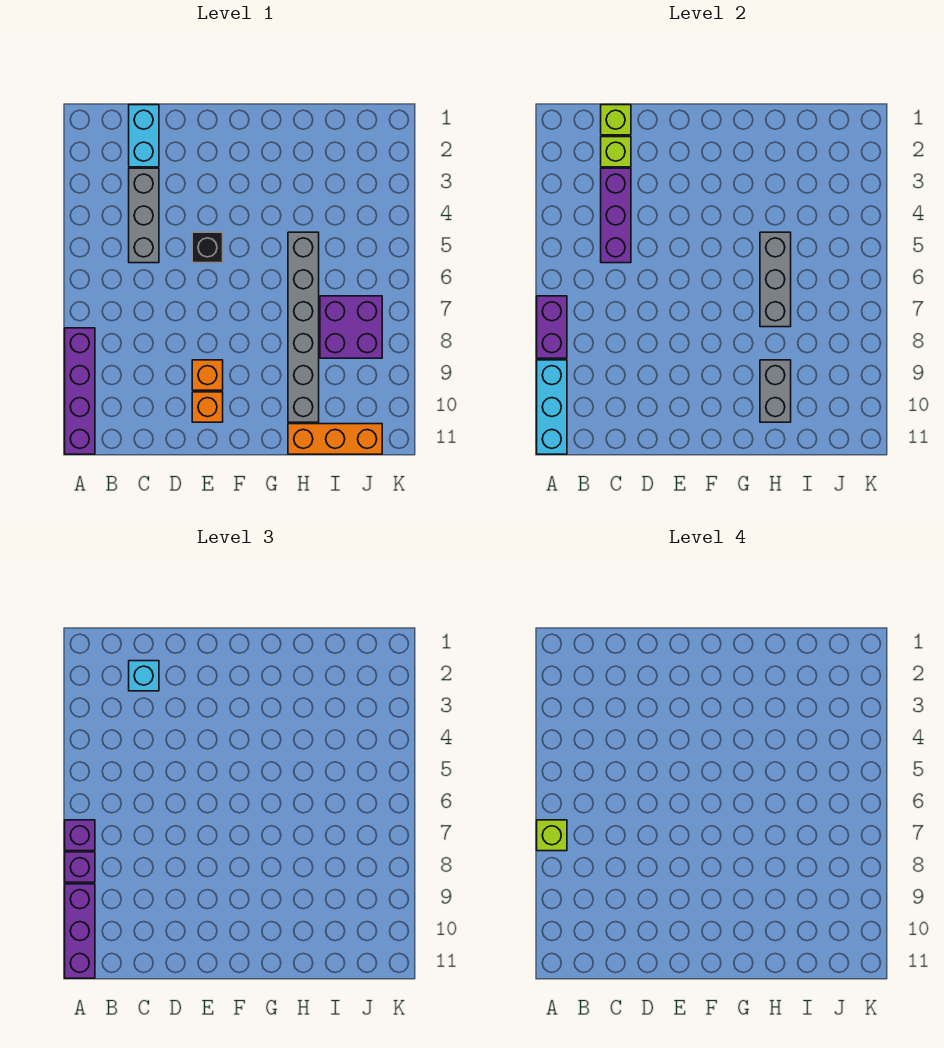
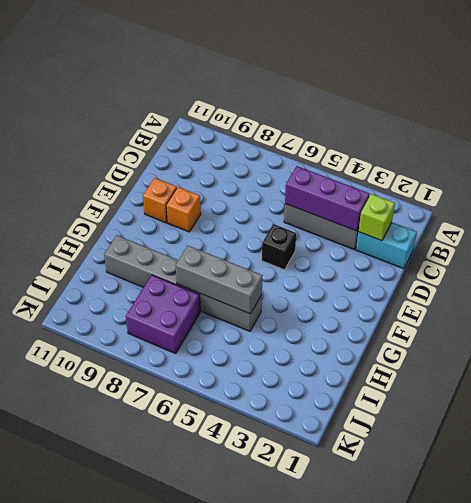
none -> purple 1x4 brick [65,328,95,454]
none -> orange 1x3 brick [288,424,382,454]
none -> purple 1x2 brick [537,296,567,358]

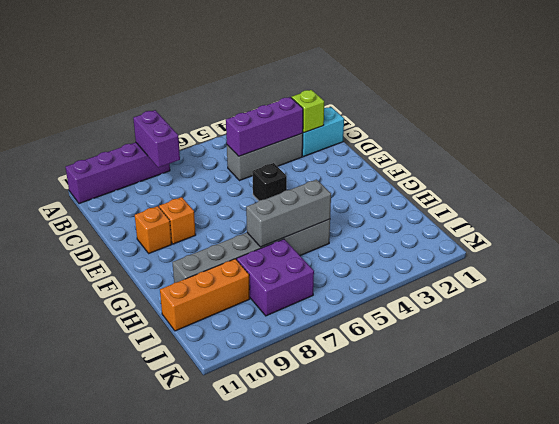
purple 1x2 brick [133,110,180,168] -> purple 1x2 brick turned to [537,296,567,358]
orange 1x3 brick [160,259,250,331] -> orange 1x3 brick turned to [288,424,382,454]
none -> cyan 1x3 brick [537,360,567,454]
none -> lime 1x1 brick [601,105,631,135]
none -> grey 1x2 brick [760,360,791,422]

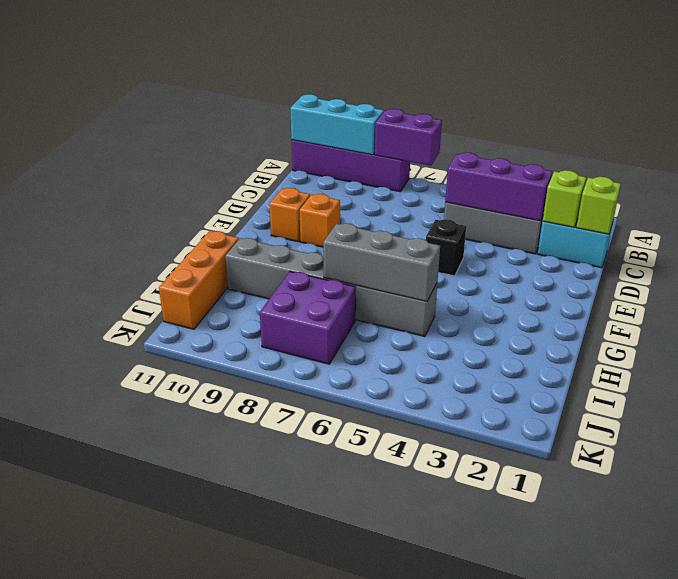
none -> grey 1x2 brick [760,360,791,422]
none -> purple 1x1 brick [65,820,95,851]
none -> purple 1x1 brick [65,852,95,882]

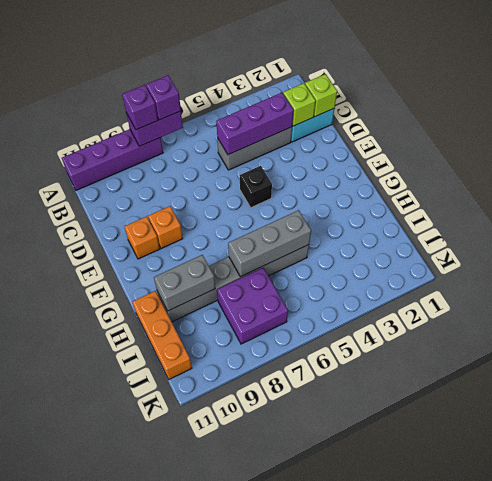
none -> cyan 1x3 brick [537,360,567,454]
none -> purple 1x3 brick [65,884,95,978]
none -> cyan 1x1 brick [129,661,159,691]

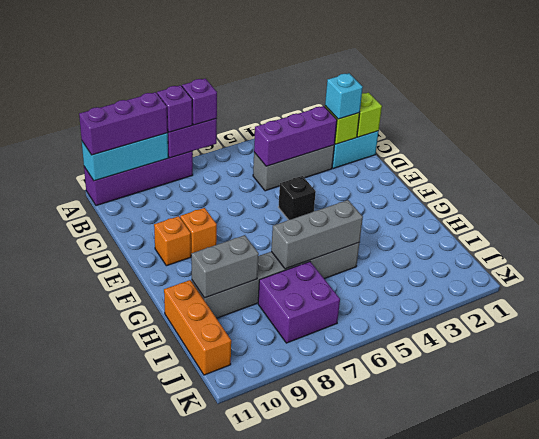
none -> lime 1x1 brick [537,820,567,851]

